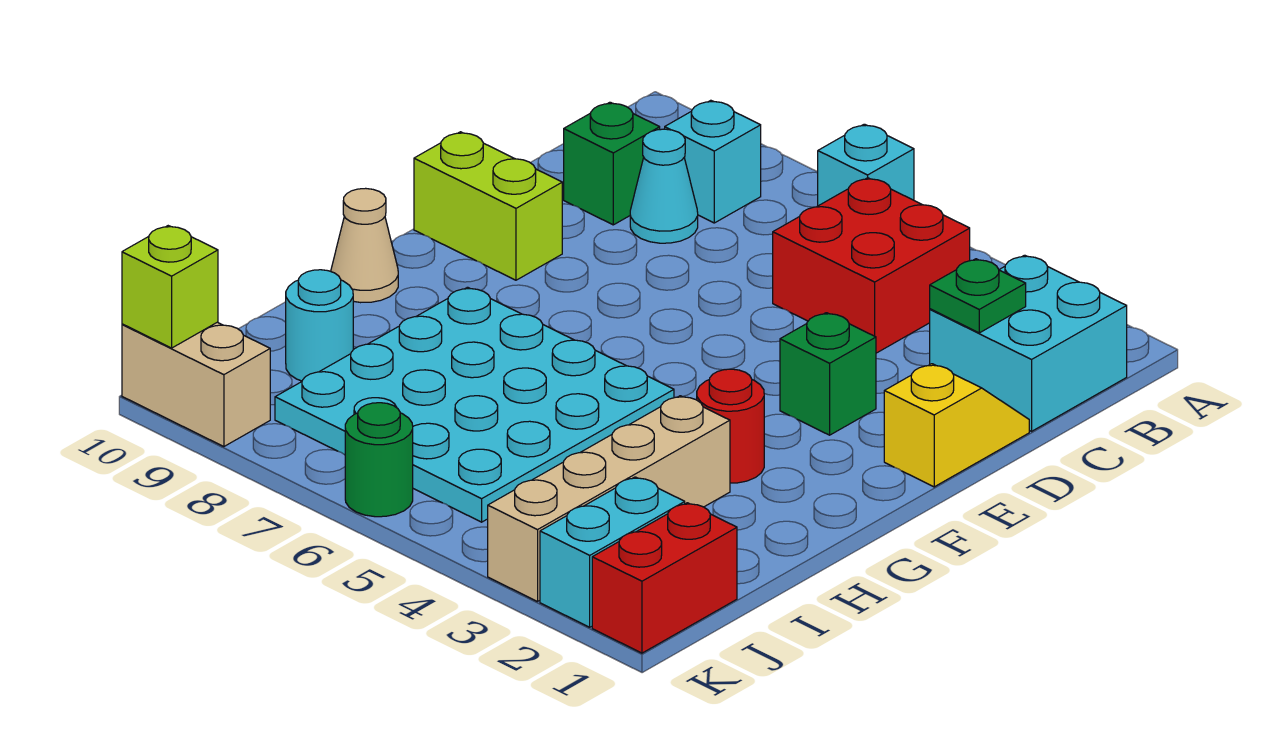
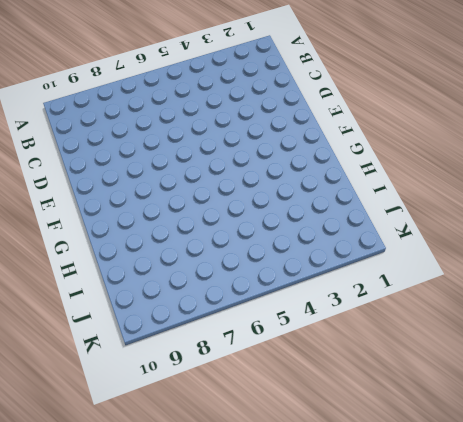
none -> cyan 1x1 brick [818,124,914,206]
none -> cyan 2x2 brick [930,255,1127,431]
none -> red 2x2 brick [773,178,970,353]

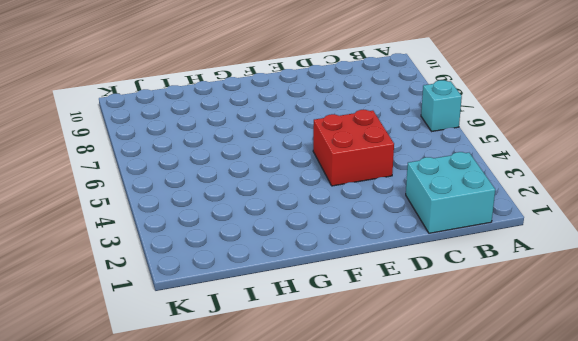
red 2x2 brick [313,110,394,186] -> red 2x2 brick moved to [773,178,970,353]
none -> cyan 1x1 brick [665,100,761,223]
none -> cyan 1x1 cone [630,129,698,243]
none -> green 1x1 brick [564,102,660,225]

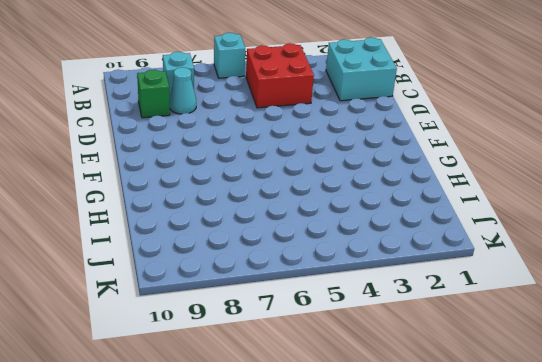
none -> yellow 1x2 slope [884,364,1029,487]
none -> green 1x1 brick [780,313,876,435]
none -> lime 1x2 brick [414,132,562,280]

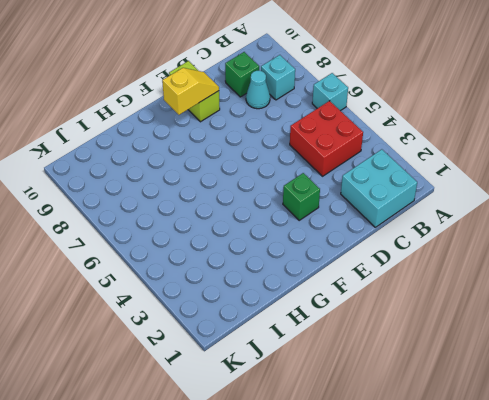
yellow 1x2 slope [162,68,219,115] -> yellow 1x2 slope moved to [884,364,1029,487]
none -> red 1x1 round brick [697,369,764,483]
none -> cyan 4x4 plate [275,287,674,522]
none -> tan 1x1 cone [331,188,398,303]

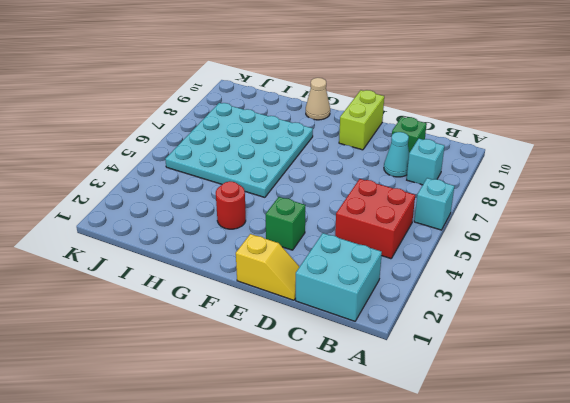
none -> tan 1x4 brick [488,396,730,602]
none -> cyan 1x1 round brick [286,270,353,381]
none -> red 1x2 brick [592,503,737,653]

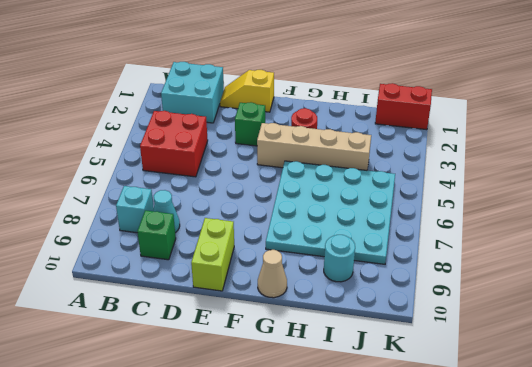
tan 1x4 brick [257,123,371,170] -> tan 1x4 brick moved to [488,396,730,602]
none -> cyan 1x1 brick [818,124,914,206]
none -> cyan 1x2 brick [540,477,685,627]
none -> green 1x1 round brick [345,403,413,517]

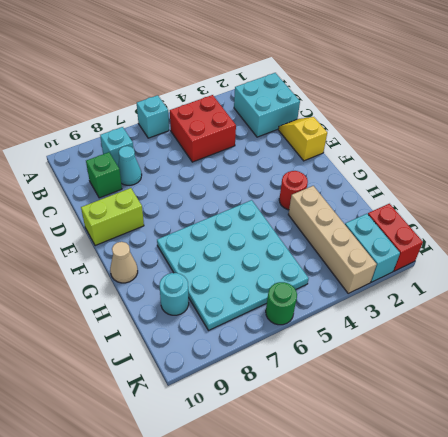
none -> green 1x1 brick [780,313,876,435]
none -> tan 1x2 brick [122,322,270,447]
none -> green 1x1 plate [930,259,1026,333]

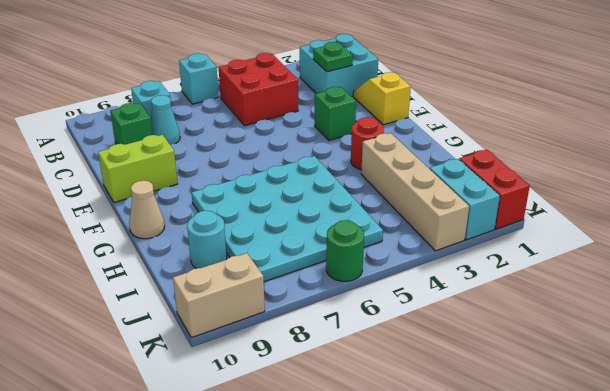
none -> lime 1x1 brick [122,226,218,348]

